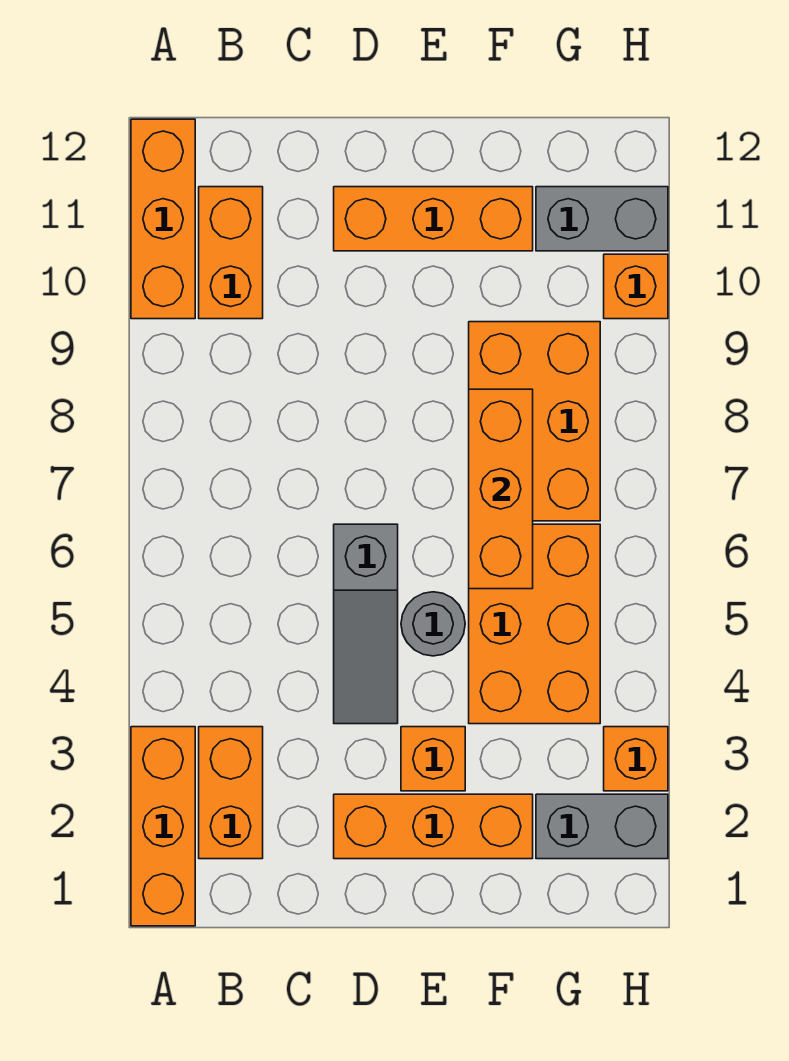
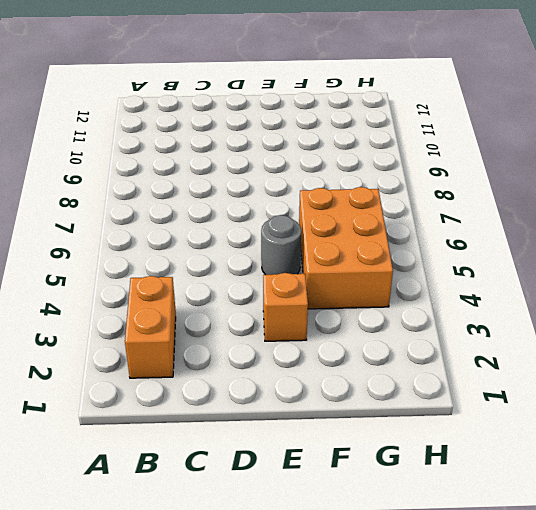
none -> orange 1x3 brick [131,727,195,926]
none -> orange 1x3 brick [131,119,195,319]
none -> orange 1x2 brick [199,187,263,319]

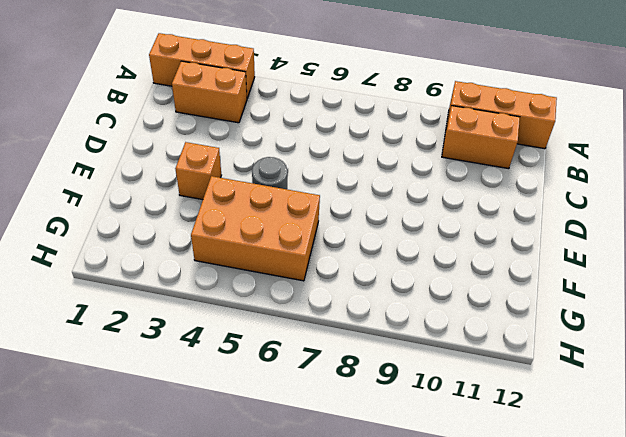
none -> orange 1x3 brick [334,794,533,859]
none -> grey 1x3 slope [334,524,398,724]
none -> orange 1x3 brick [334,187,533,251]

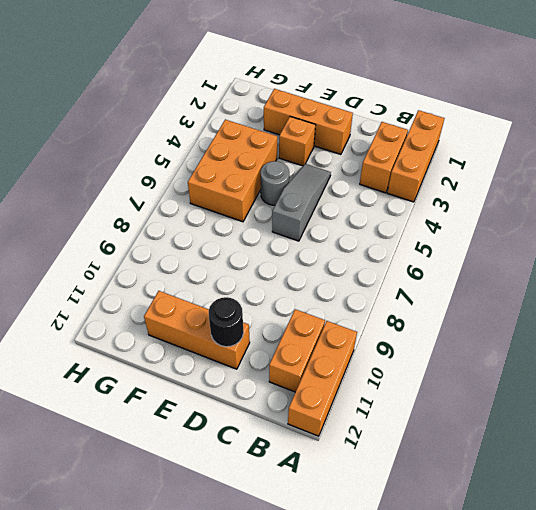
black 1x1 round brick [209,297,244,347] -> none
none -> orange 2x3 brick [469,322,600,521]
none -> grey 1x2 brick [536,794,668,859]
none -> grey 1x2 brick [536,187,668,251]

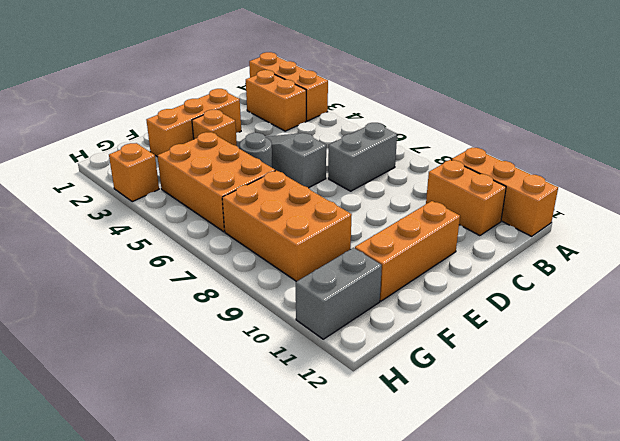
grey 1x2 brick [328,123,397,191] -> grey 1x2 brick moved to [536,794,668,859]
none -> orange 1x1 brick [604,254,668,319]
none -> orange 1x3 brick [469,389,533,589]

